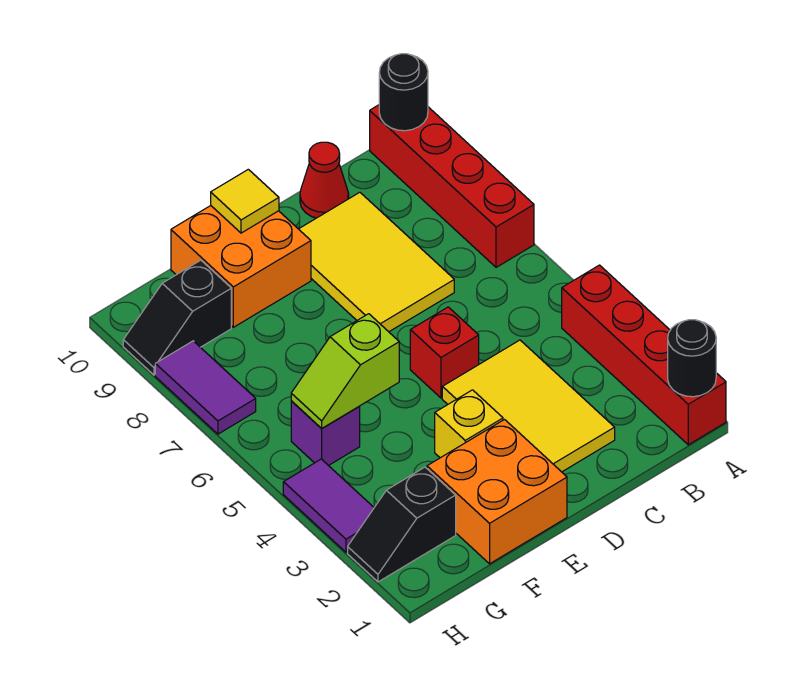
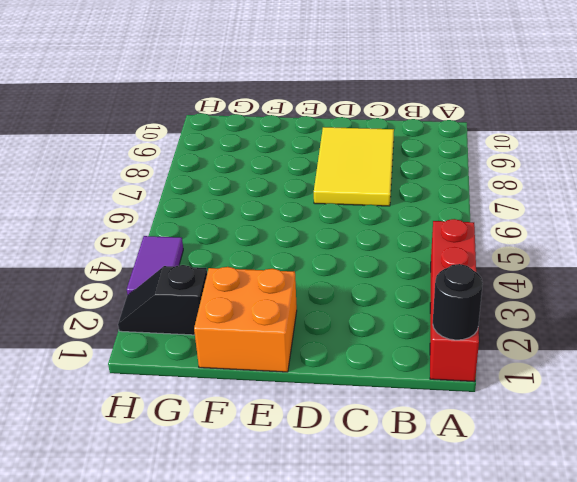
none -> red 1x4 brick [370,105,534,267]
none -> yellow 2x3 tile [442,340,615,472]
none -> red 1x1 cone [300,142,349,218]

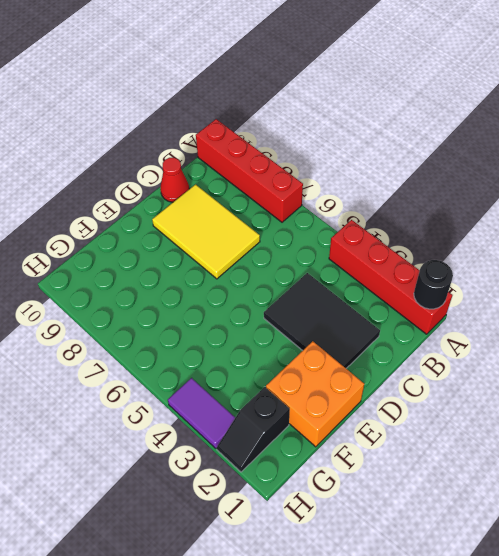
black 2x3 tile [264,273,380,368] -> yellow 2x3 tile [442,340,615,472]
none -> red 1x1 brick [410,307,479,398]
none -> yellow 1x1 brick [435,390,503,458]
none -> orange 2x2 brick [171,206,311,327]

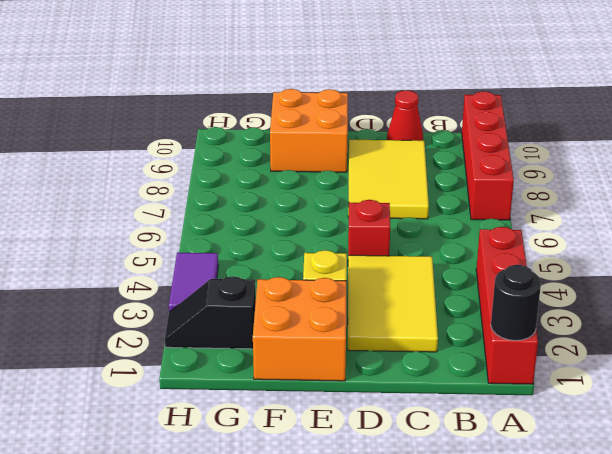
none -> purple 1x1 brick [291,401,360,466]
none -> black 1x2 slope [123,260,231,375]
none -> purple 1x2 tile [155,341,256,434]

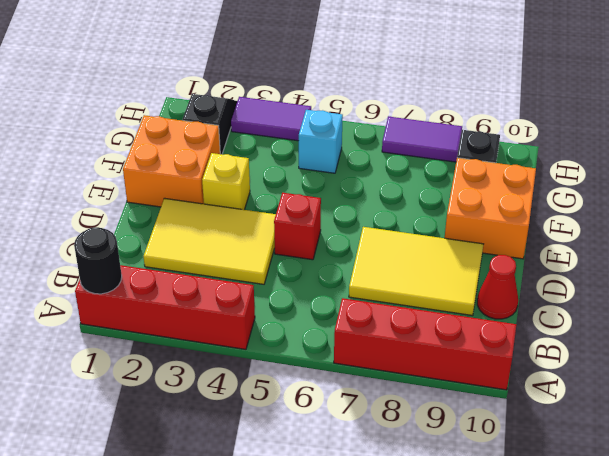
cyan 1x1 brick [299,110,343,173] -> purple 1x1 brick [291,401,360,466]
none -> black 1x1 round brick [379,54,428,131]
none -> yellow 1x1 tile [211,169,279,233]
none -> lime 1x2 slope [291,314,399,429]

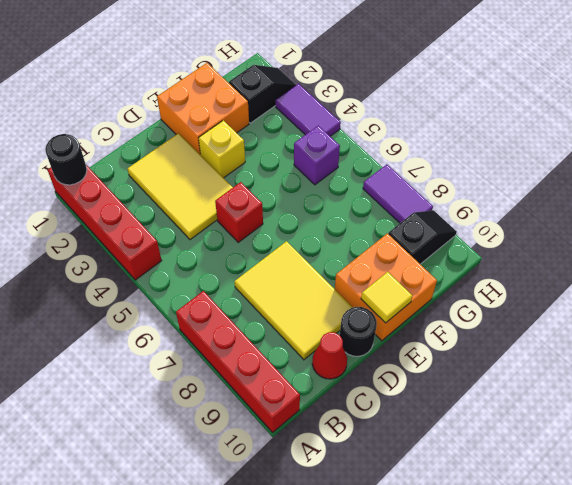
black 1x1 round brick [340,307,377,356] -> black 1x1 round brick moved to [379,54,428,131]
none -> lime 1x2 slope [291,314,399,429]

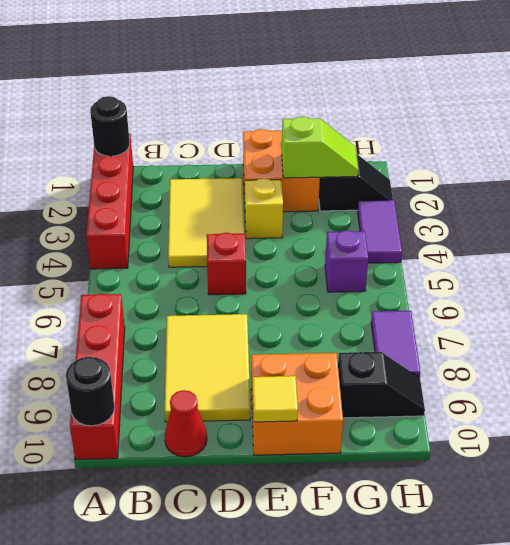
lime 1x2 slope [282,117,359,178] -> lime 1x2 slope moved to [291,314,399,429]

